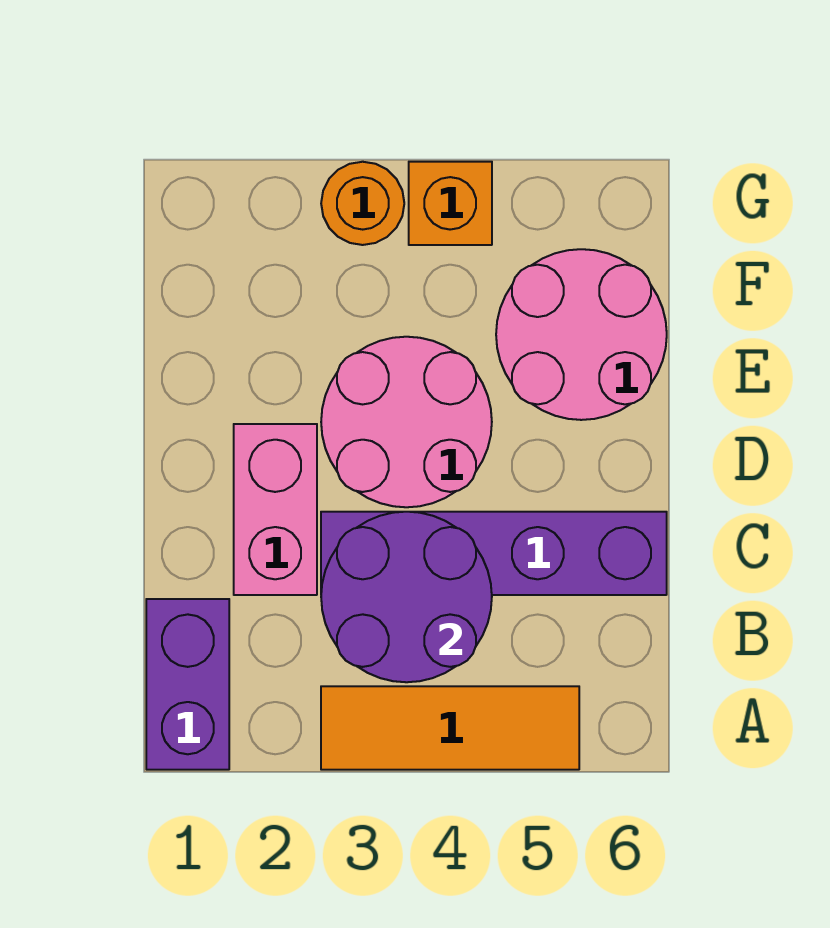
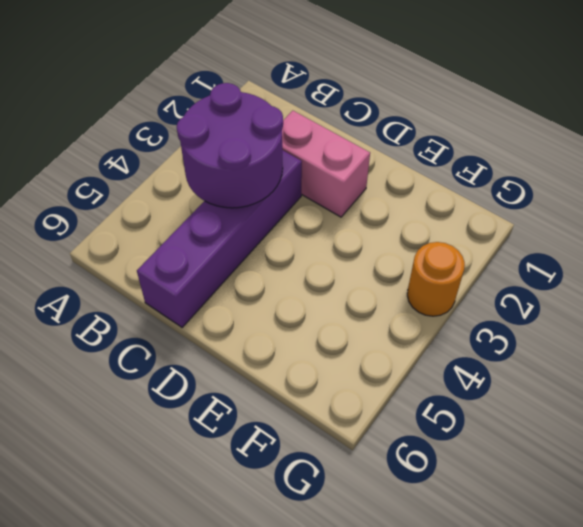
none -> purple 1x2 brick [146,599,229,770]
none -> orange 1x3 tile [321,686,579,770]

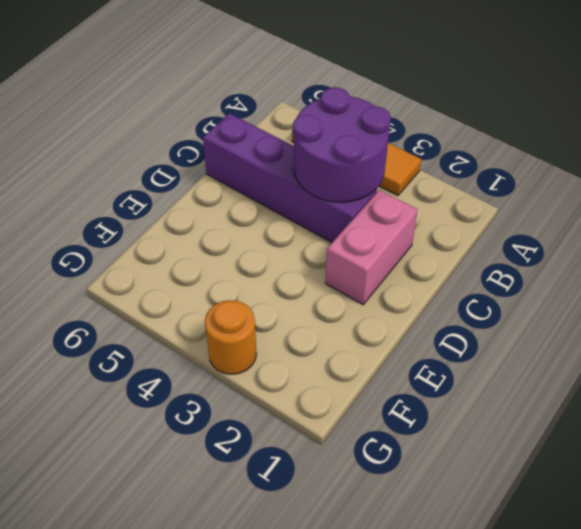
none -> purple 1x2 brick [146,599,229,770]
none -> pink 2x2 round brick [321,337,492,507]

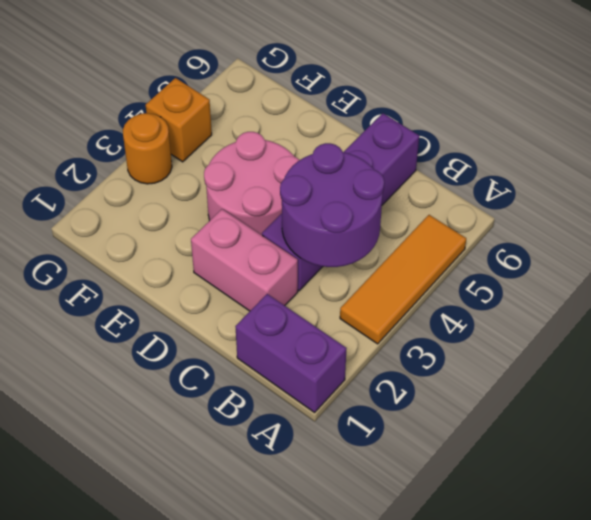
none -> pink 2x2 round brick [496,249,667,420]

